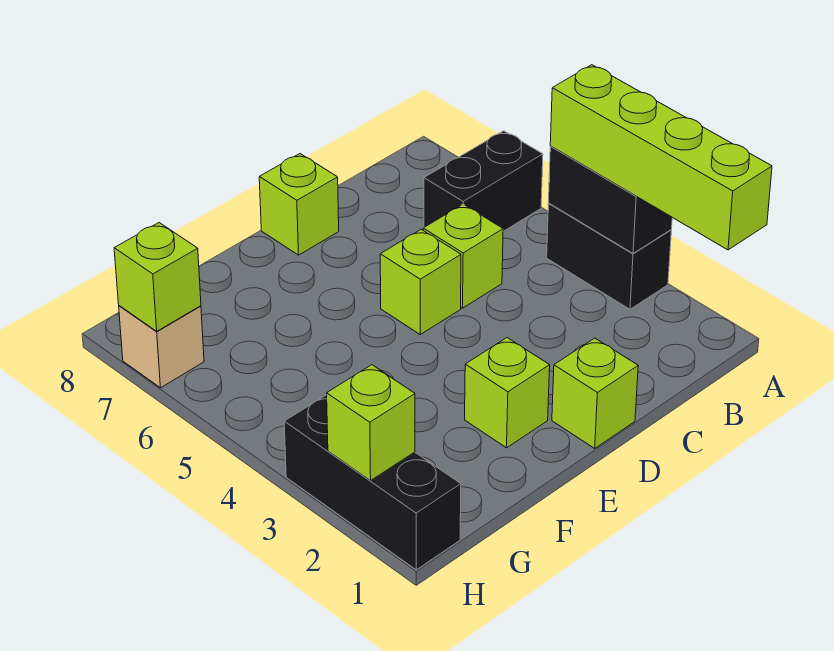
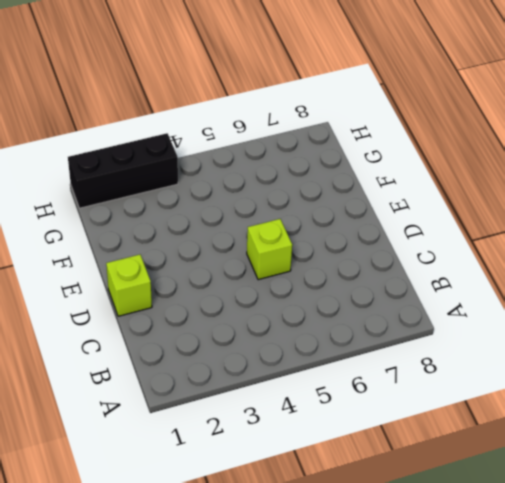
none -> black 1x2 brick [547,203,671,309]
none -> black 1x2 brick [424,131,543,231]
none -> lime 1x1 brick [423,204,503,308]

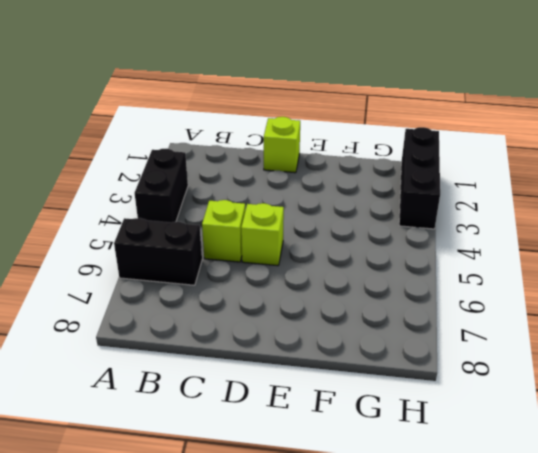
none -> lime 1x1 brick [259,154,339,255]
none -> lime 1x1 brick [465,338,550,448]
none -> tan 1x1 brick [119,306,204,388]

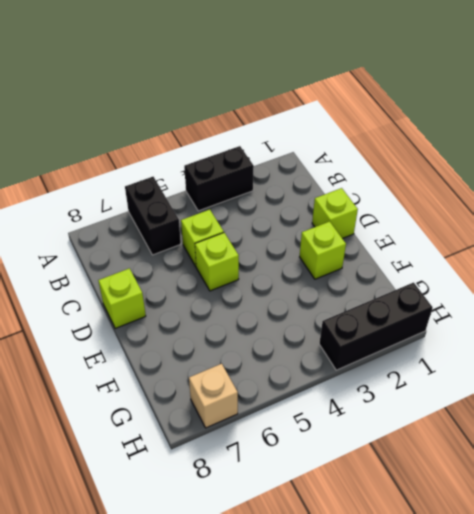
none -> black 1x2 brick [549,146,672,253]
none -> lime 1x1 brick [327,365,415,481]
none -> lime 1x1 brick [114,223,201,331]

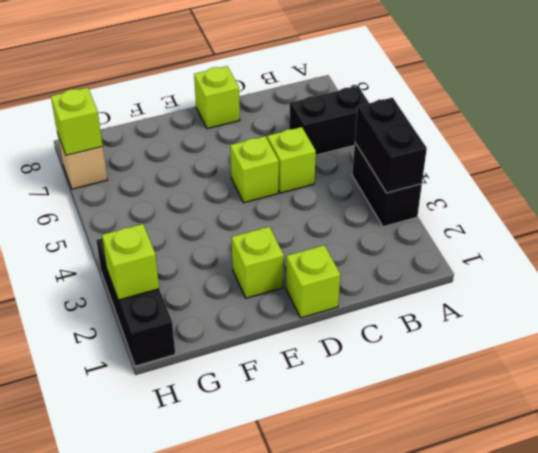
none -> lime 1x4 brick [550,65,772,250]

